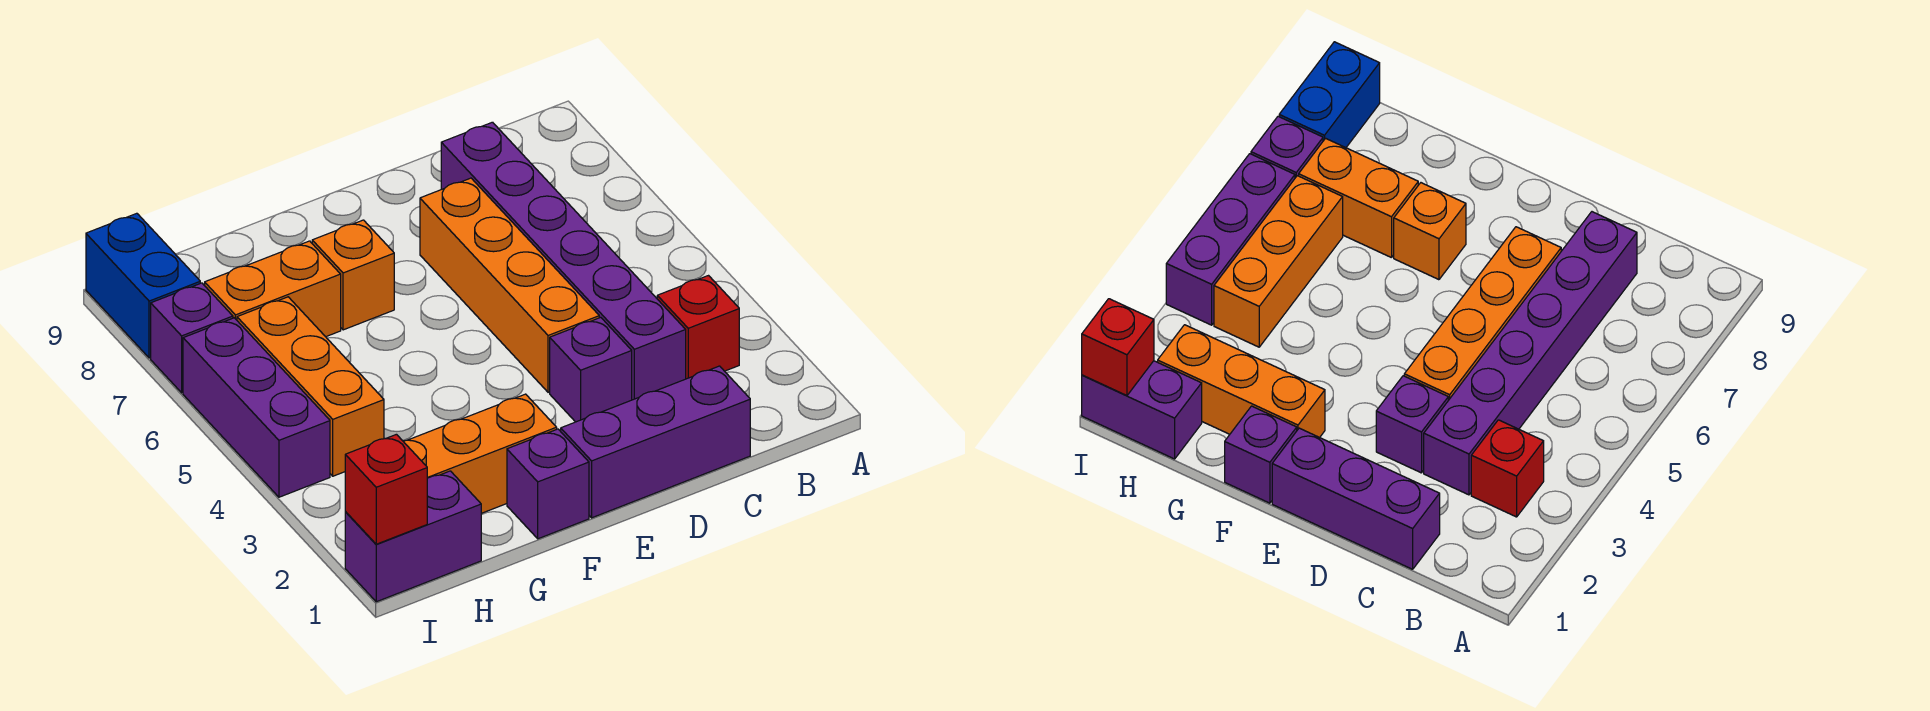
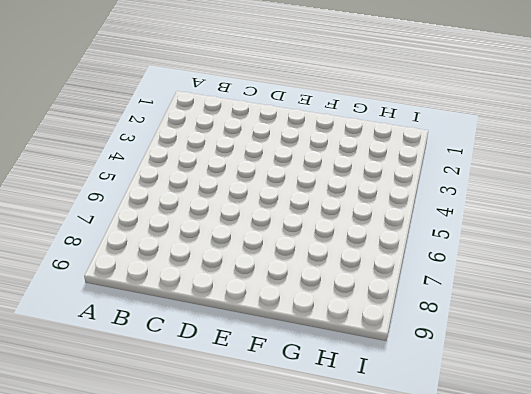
none -> red 1x1 brick [657,276,739,379]
none -> purple 1x3 brick [561,366,750,518]
none -> purple 1x6 brick [441,122,686,400]

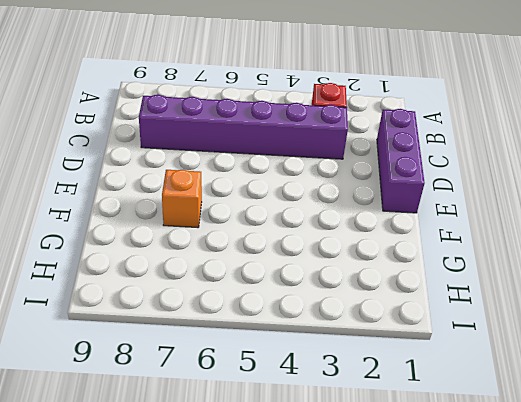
none -> purple 1x1 brick [550,317,632,422]
none -> orange 1x4 brick [420,178,599,392]
none -> purple 1x1 brick [507,429,589,539]

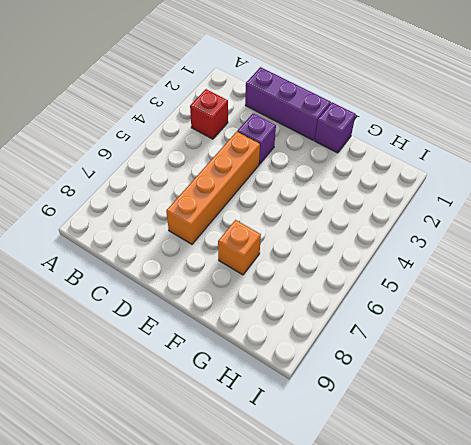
none -> purple 1x6 brick [441,122,686,400]
none -> orange 1x3 brick [403,394,557,513]
none -> orange 1x2 brick [205,241,341,337]

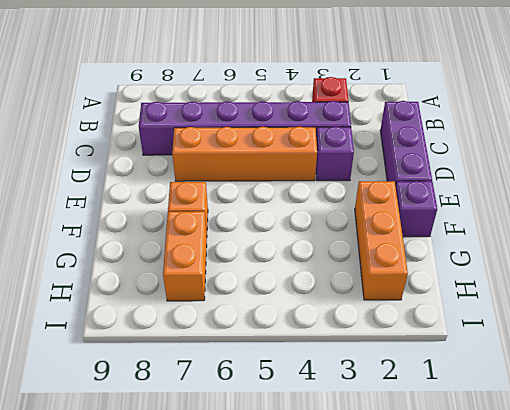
none -> purple 1x2 brick [345,471,481,602]
none -> orange 1x3 brick [237,297,384,476]
none -> purple 1x3 brick [183,318,330,497]

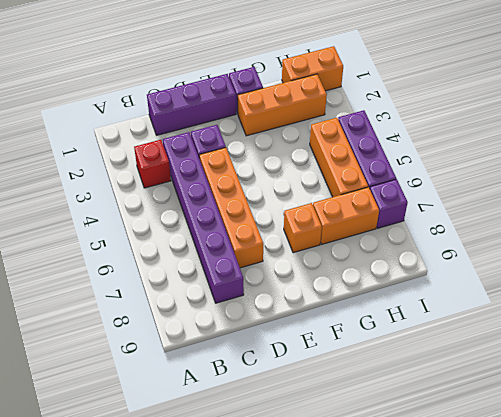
orange 1x2 brick [282,46,343,91] -> purple 1x2 brick [345,471,481,602]
none -> blue 1x2 brick [86,213,200,358]
none -> red 1x1 brick [345,434,427,544]

